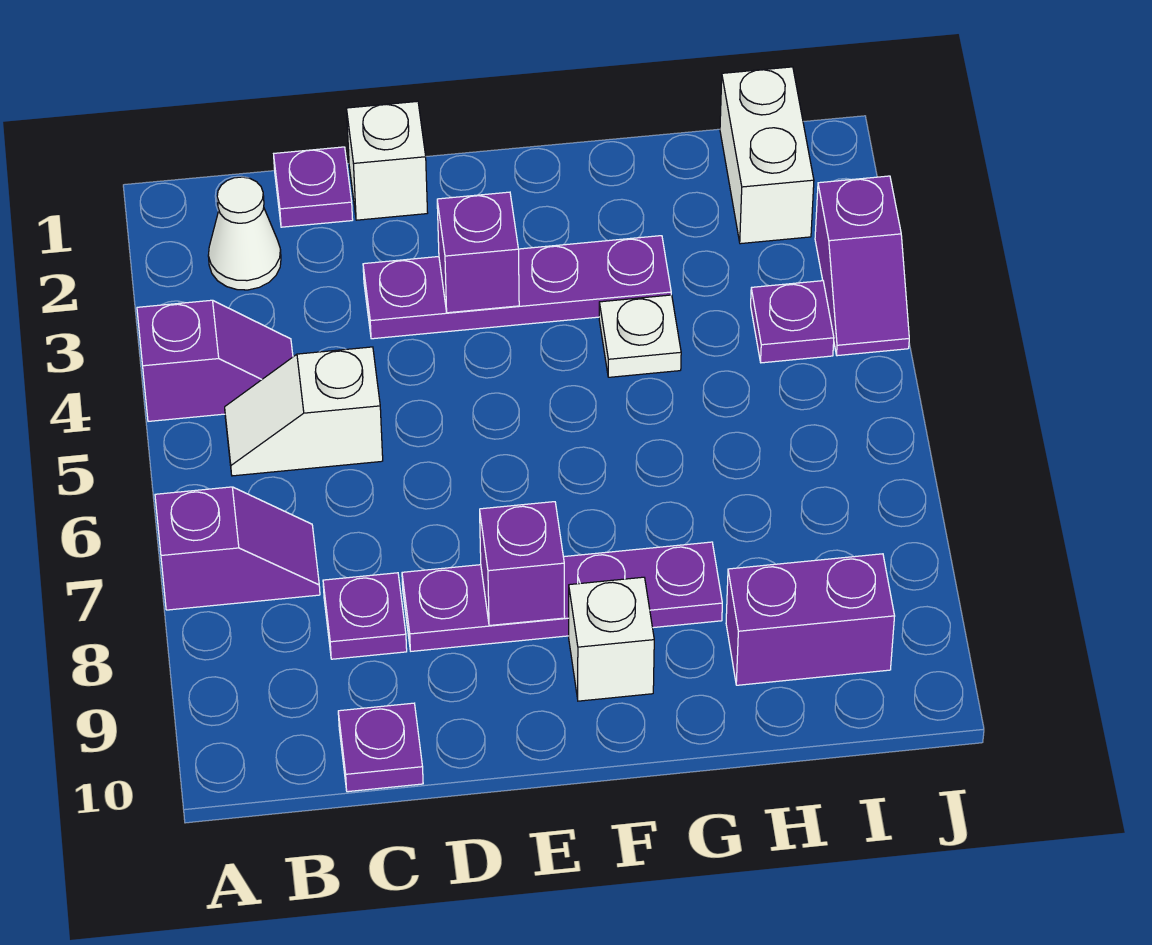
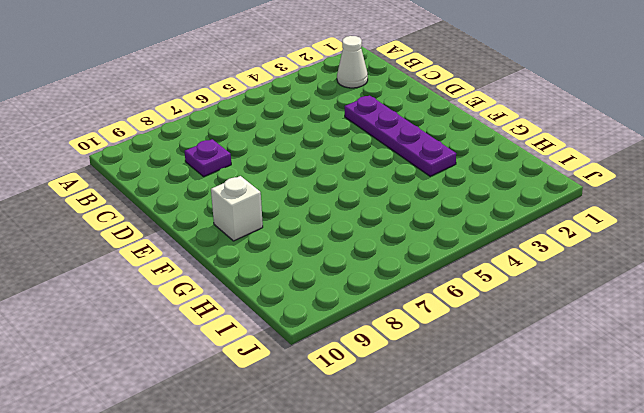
none -> purple 1x2 slope [137,300,293,421]
none -> purple 1x2 slope [155,487,320,610]
none -> white 1x2 slope [225,347,383,476]

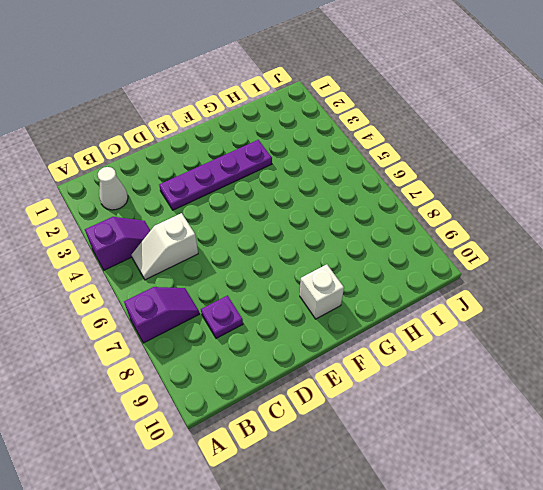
none -> purple 1x1 plate [274,147,353,227]
none -> purple 1x1 plate [338,703,423,792]
none -> white 1x1 brick [346,101,428,220]

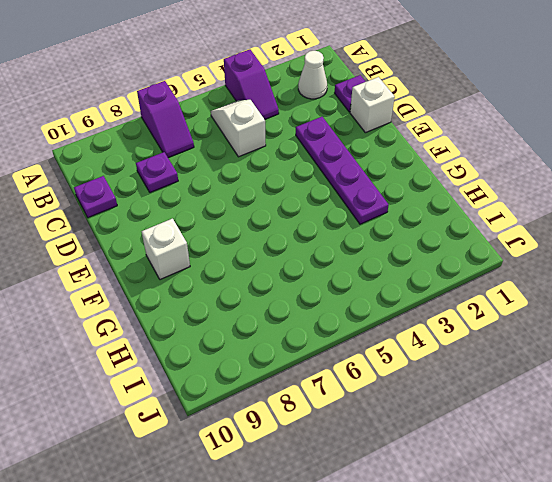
none -> purple 1x4 plate [402,542,722,651]
none -> white 1x1 plate [599,295,681,377]
none -> purple 1x2 brick [726,554,895,685]

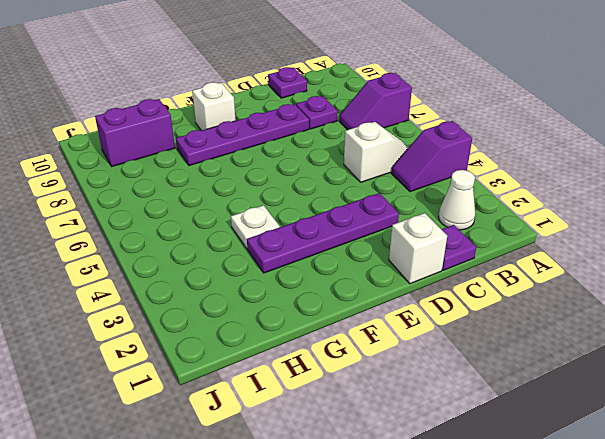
none -> white 1x2 brick [720,67,814,244]
none -> purple 1x1 plate [751,281,834,363]
none -> purple 1x2 slope [815,176,909,356]

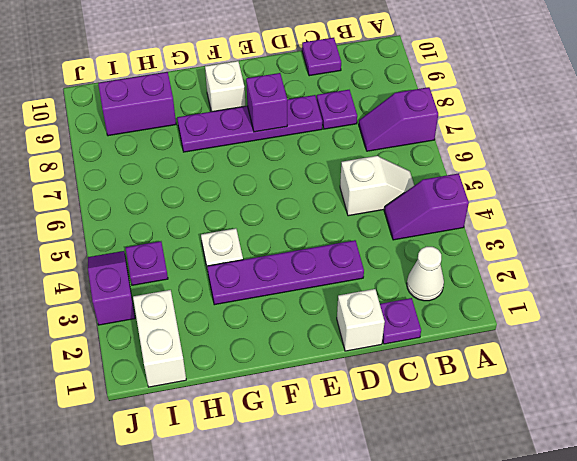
none -> purple 1x1 brick [437,192,519,313]

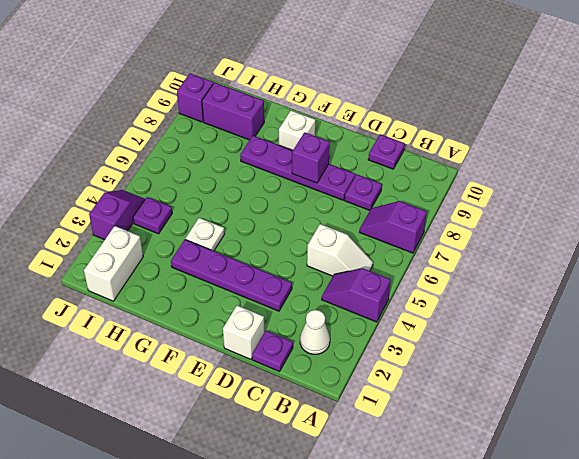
purple 1x1 brick [177,74,213,122] -> purple 1x1 brick moved to [437,192,519,313]

